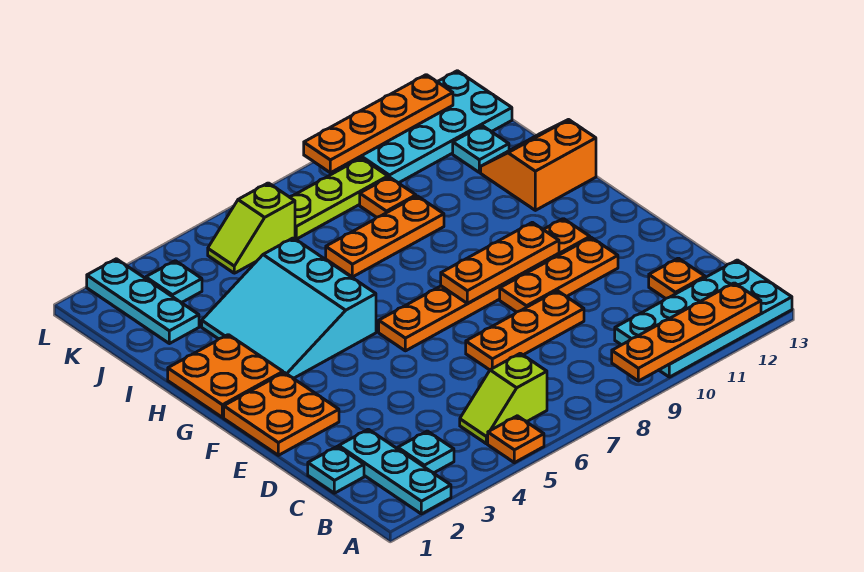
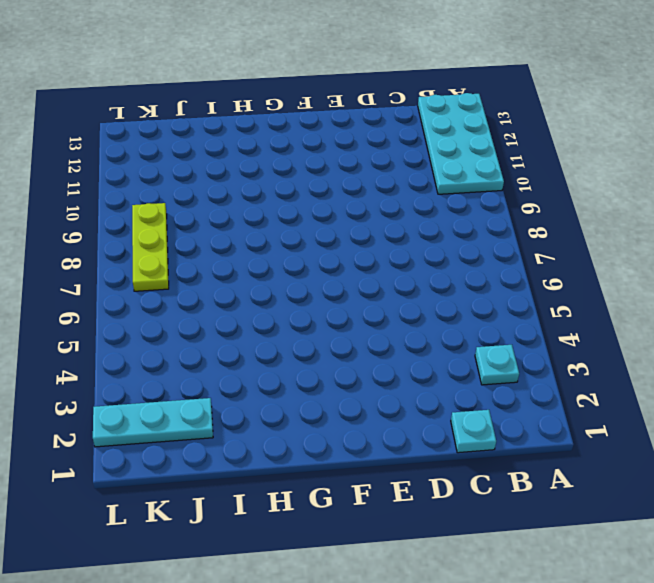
none -> cyan 1x3 plate [339,429,451,514]
none -> orange 1x1 plate [488,416,544,463]
none -> lime 1x2 slope [460,353,547,444]

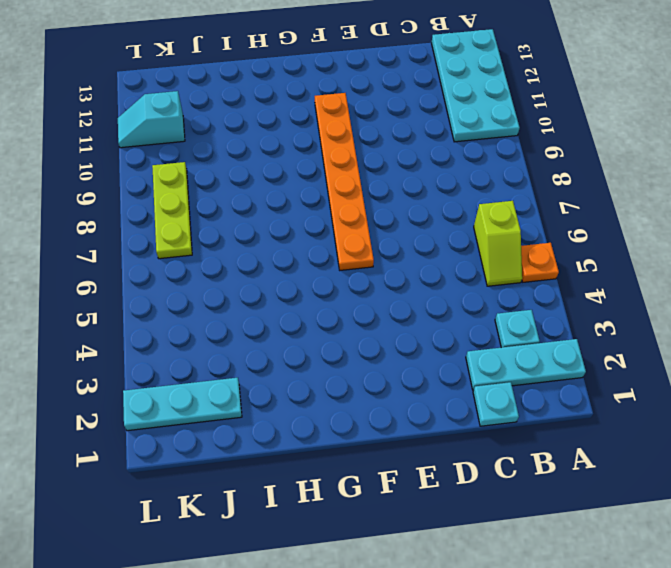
cyan 1x2 slope [118,91,185,148] -> cyan 2x4 plate [351,71,512,183]
none -> orange 1x1 plate [649,258,705,299]
none -> orange 1x3 plate [466,291,584,370]
none -> orange 2x2 plate [224,373,339,455]

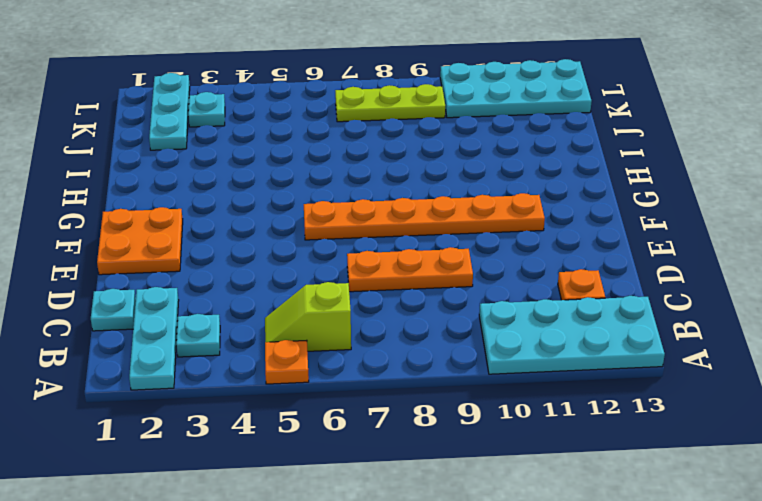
none -> orange 1x3 plate [500,238,618,312]
none -> orange 2x2 plate [168,335,283,417]
none -> cyan 3x3 slope [202,238,376,378]

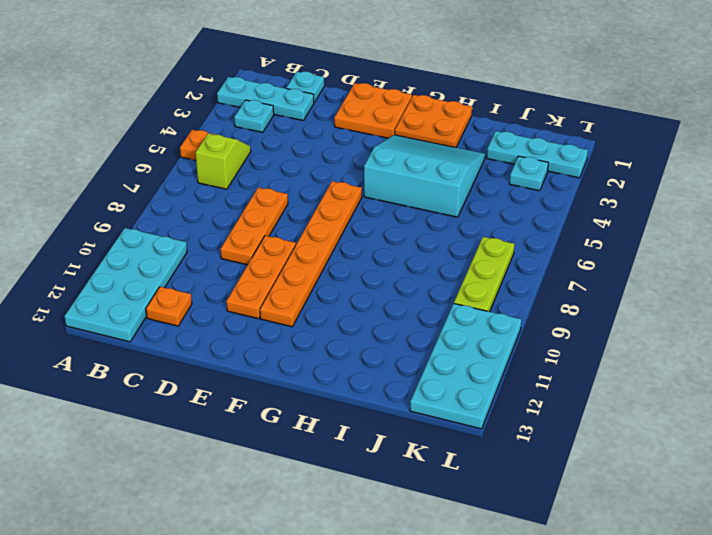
none -> orange 2x2 slope [481,120,596,210]
none -> orange 1x3 plate [326,196,444,277]
none -> orange 1x1 plate [360,177,416,217]

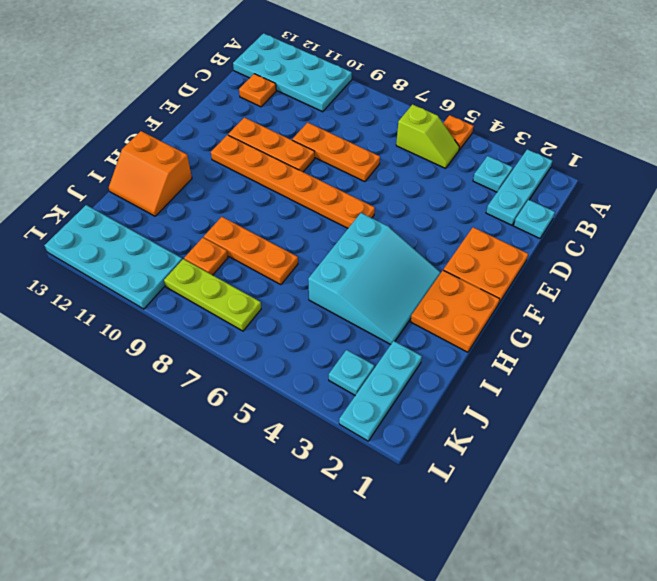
none -> cyan 1x1 plate [453,126,509,173]
none -> lime 1x2 slope [208,183,295,273]
none -> orange 1x4 plate [612,283,761,381]

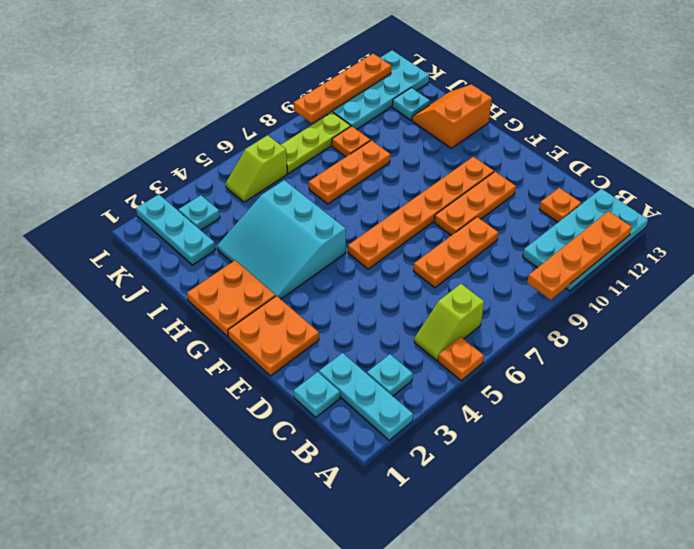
none -> orange 1x3 plate [441,222,559,303]

